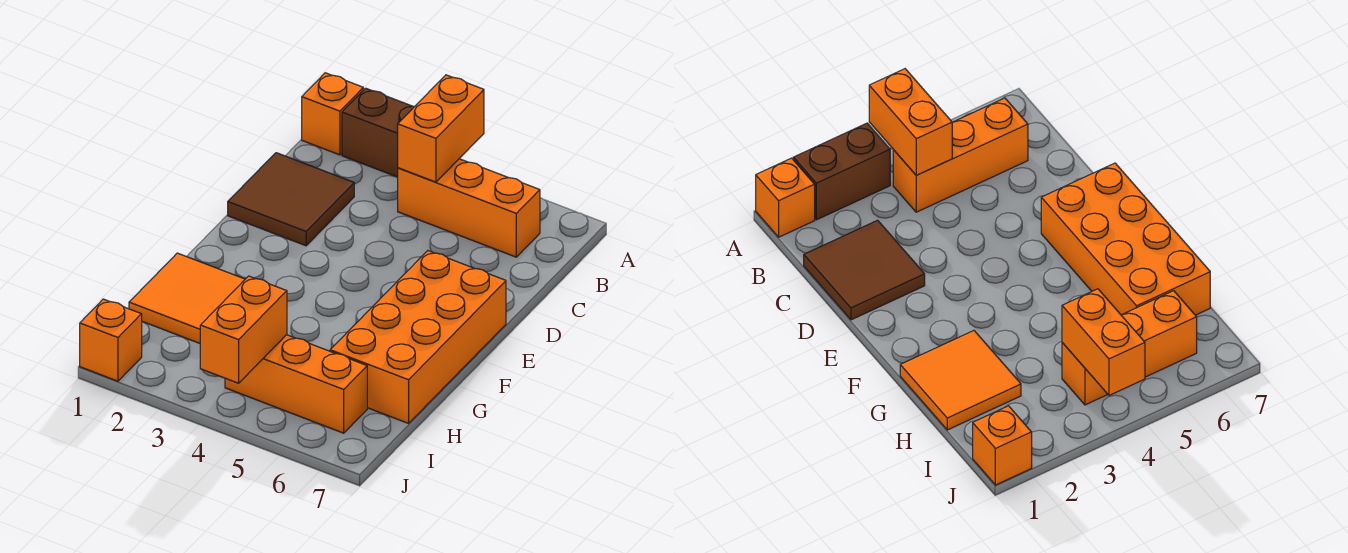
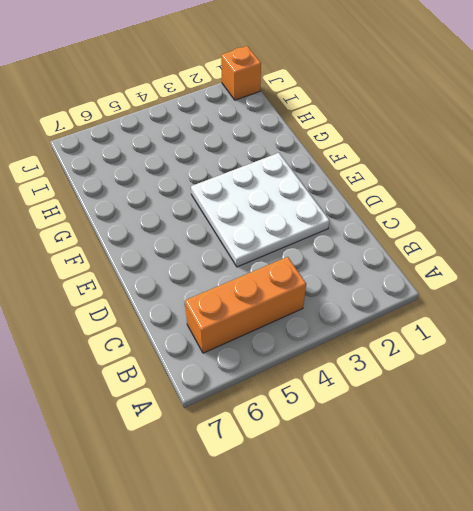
white 3x3 plate [191,153,330,267] -> brown 2x2 tile [228,153,354,246]
none -> orange 1x1 brick [302,73,363,155]
none -> brown 1x2 brick [342,88,415,177]

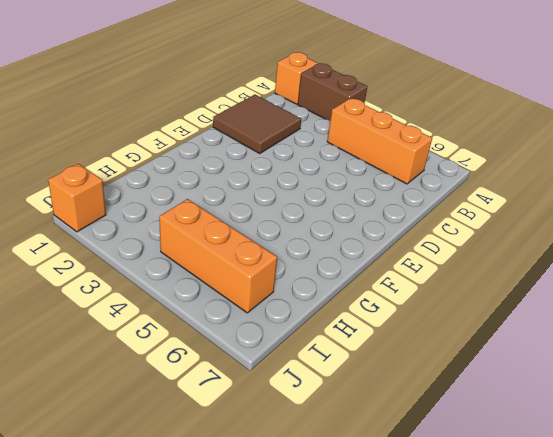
none -> orange 2x4 brick [330,251,506,423]
none -> orange 2x2 tile [129,253,245,343]

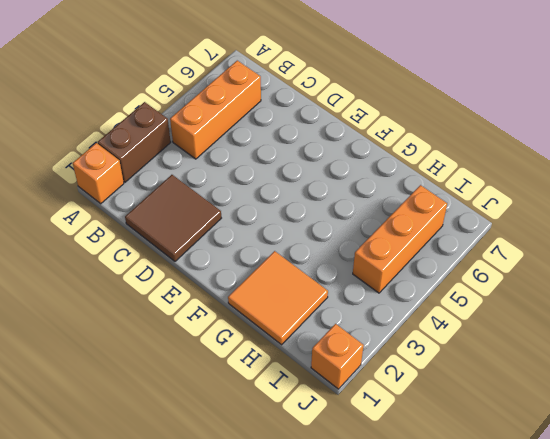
none -> orange 2x4 brick [330,251,506,423]
none -> orange 1x2 brick [398,75,484,182]

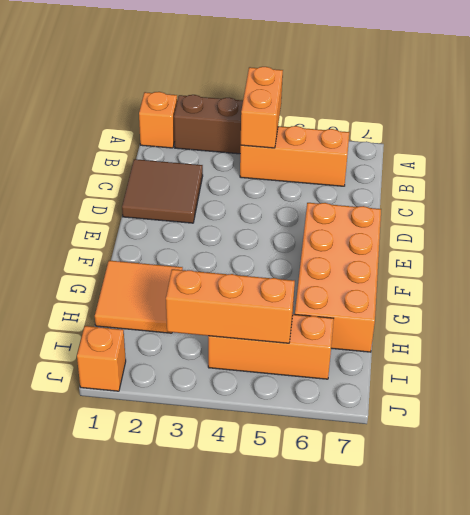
orange 1x3 brick [166,269,295,343] -> orange 1x2 brick [200,276,287,383]

